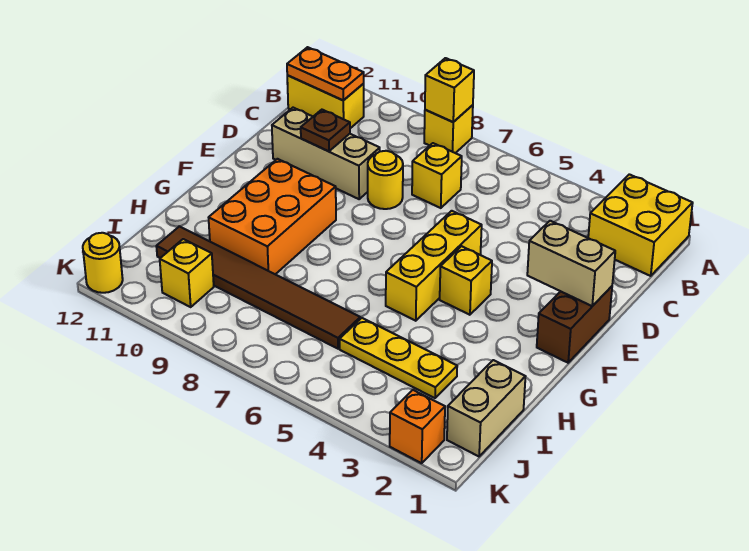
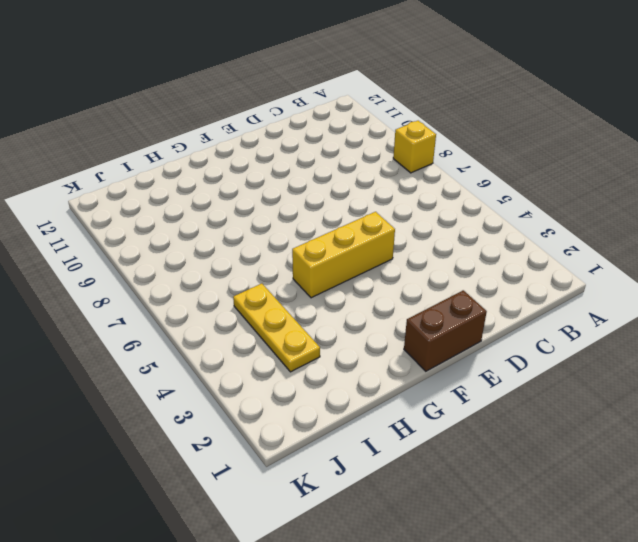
none -> yellow 2x2 brick [588,174,693,276]
none -> yellow 1x2 brick [287,75,364,128]
none -> yellow 1x1 brick [412,143,462,208]

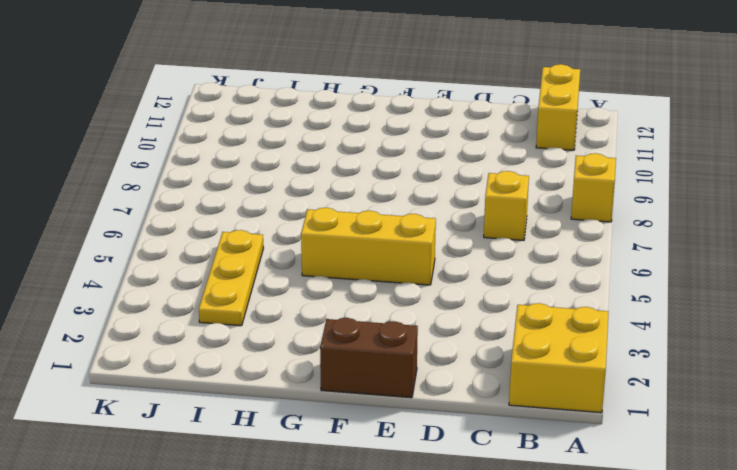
none -> yellow 1x1 round brick [368,151,403,209]
none -> tan 1x3 brick [272,108,380,199]
none -> yellow 1x1 brick [440,246,492,315]

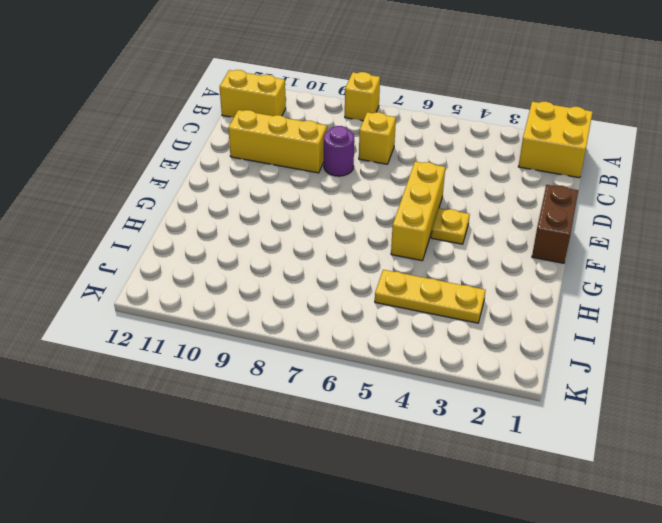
purple 1x1 round brick [324,126,354,176] -> yellow 1x1 round brick [368,151,403,209]
yellow 1x3 brick [228,110,327,173] -> tan 1x3 brick [272,108,380,199]
yellow 1x1 plate [431,208,470,244] -> yellow 1x1 brick [440,246,492,315]
none -> orange 2x3 brick [209,159,336,274]
none -> tan 1x2 brick [447,360,526,456]
none -> brown 1x6 tile [156,226,360,349]

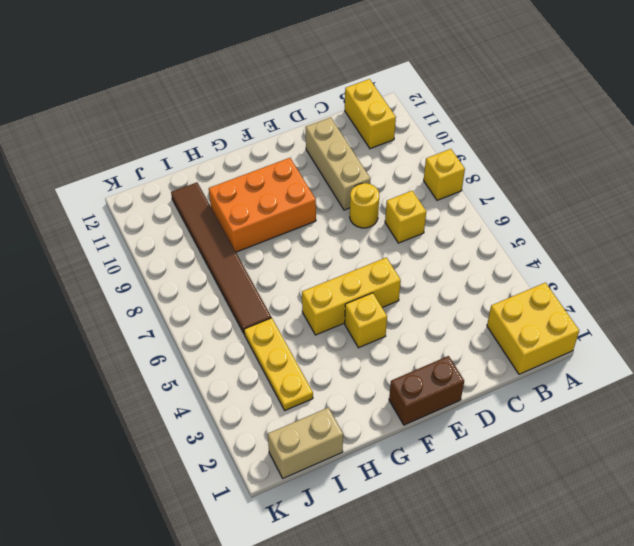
none -> yellow 1x1 brick [160,239,214,307]
none -> orange 1x1 brick [390,390,445,463]
none -> yellow 1x1 round brick [83,233,123,293]

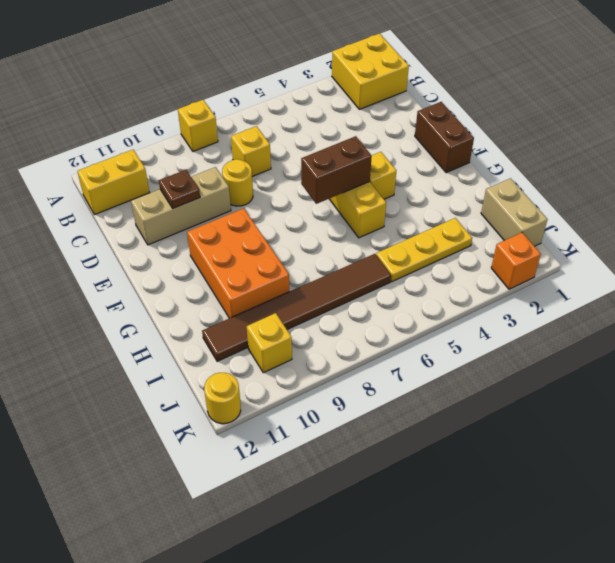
brown 1x2 brick [301,136,372,204] -> none
none -> yellow 1x1 brick [425,58,474,122]
none -> orange 1x2 plate [287,47,364,100]
none -> tan 1x2 brick [527,221,615,306]

